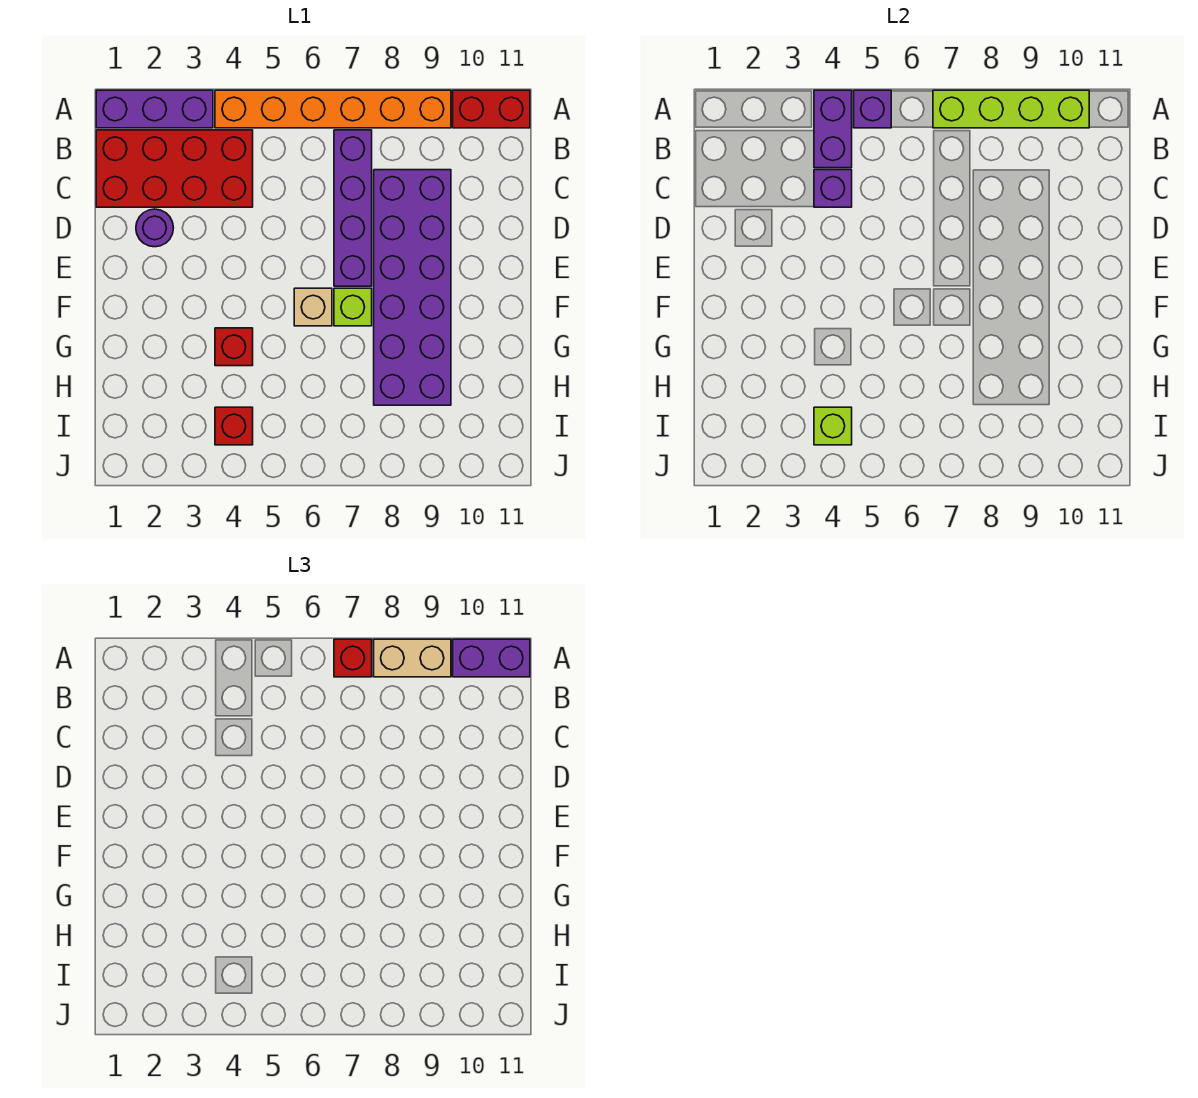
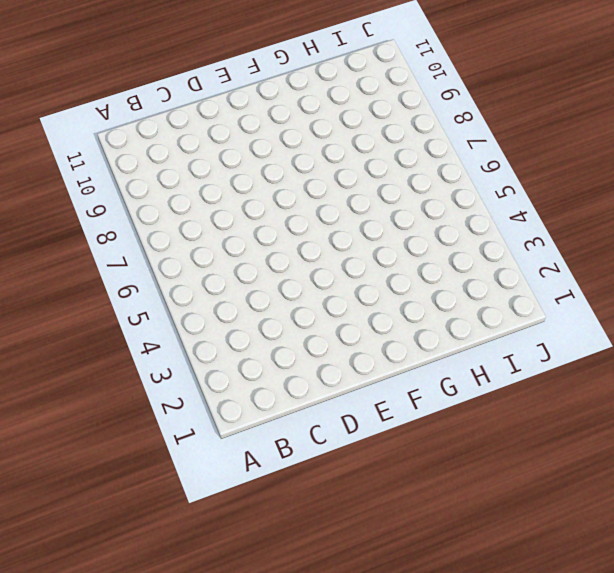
none -> purple 1x3 brick [96,90,213,128]
none -> orange 1x6 brick [215,90,451,128]
none -> red 1x2 brick [453,90,530,128]

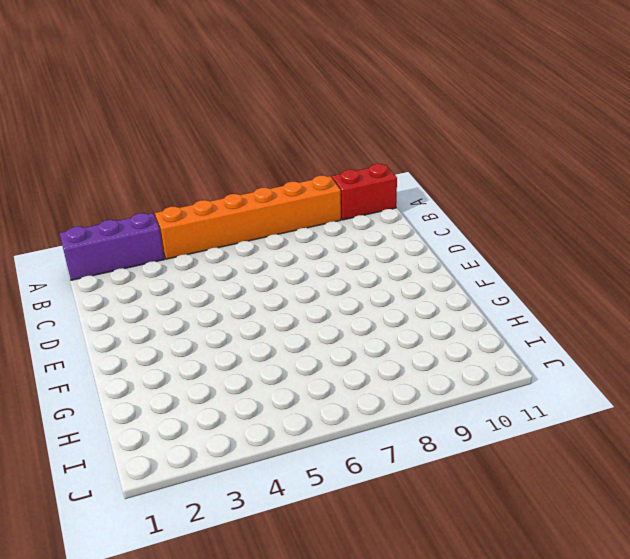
none -> red 2x4 brick [96,130,253,207]
none -> purple 1x4 brick [334,130,372,286]
none -> purple 2x6 brick [374,170,451,405]

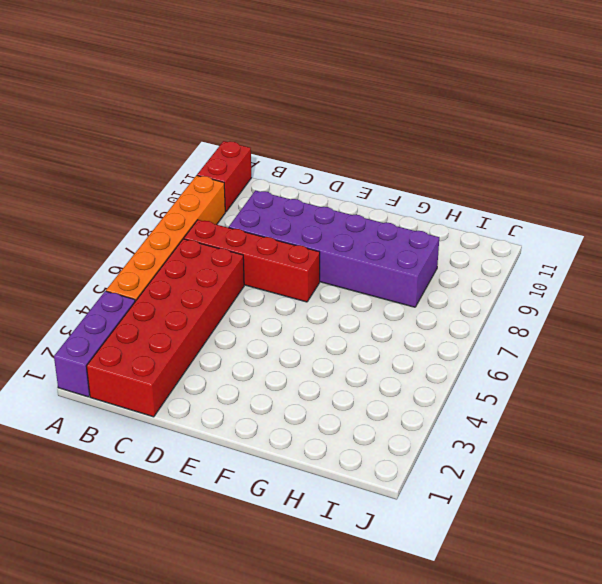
red 2x6 brick [87,239,244,417] -> red 2x4 brick [96,130,253,207]
red 1x4 brick [184,220,320,302] -> purple 1x4 brick [334,130,372,286]
none -> purple 1x1 round brick [136,209,173,247]
none -> tan 1x1 brick [294,288,332,326]
none -> lime 1x1 brick [334,288,372,326]

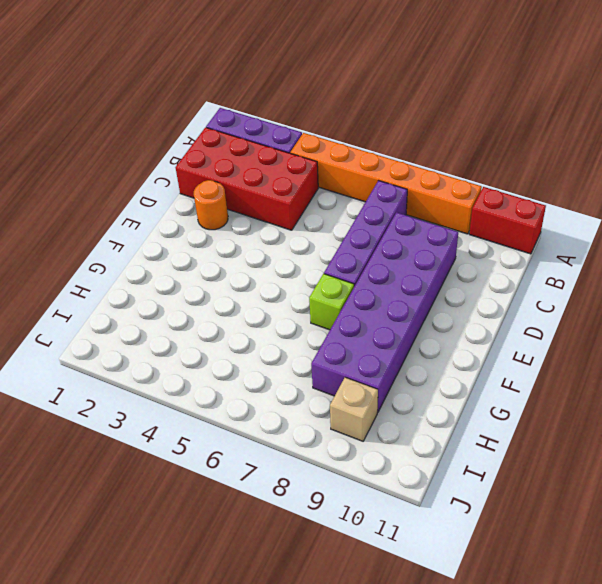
orange 1x1 round brick [194,180,228,230] -> purple 1x1 round brick [136,209,173,247]
tan 1x1 brick [330,377,378,441] -> tan 1x1 brick moved to [294,288,332,326]
none -> red 1x1 brick [215,328,253,366]
none -> red 1x1 brick [215,407,253,445]
none -> purple 1x2 brick [814,90,852,168]

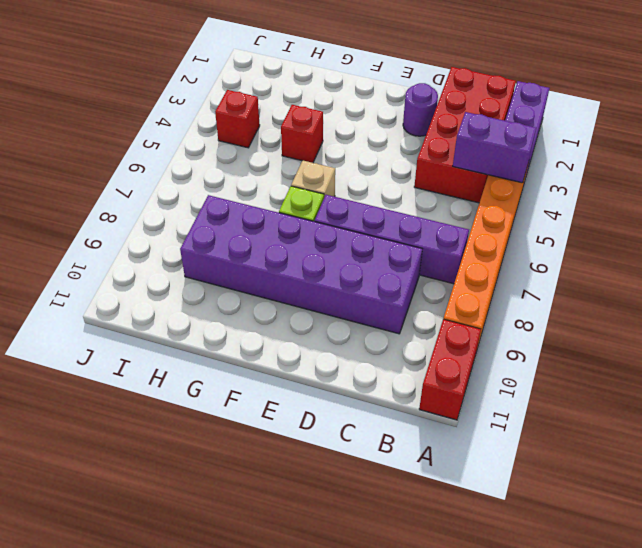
none -> purple 1x1 brick [854,90,891,128]
none -> lime 1x4 brick [933,90,1089,128]
none -> purple 1x1 brick [814,170,852,207]

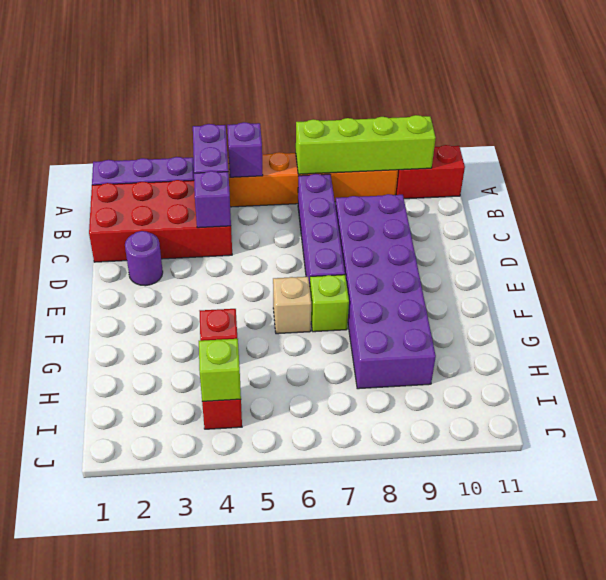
none -> red 1x1 brick [334,639,372,677]
none -> tan 1x2 brick [374,639,451,677]
none -> purple 1x2 brick [453,639,530,677]

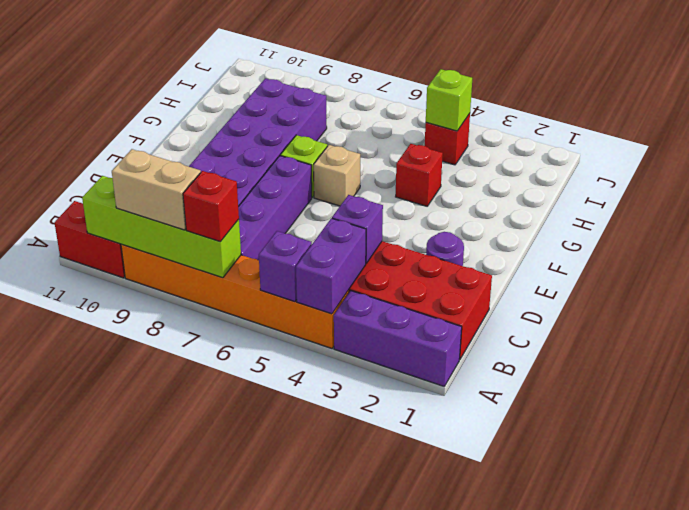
none -> purple 1x2 brick [453,639,530,677]

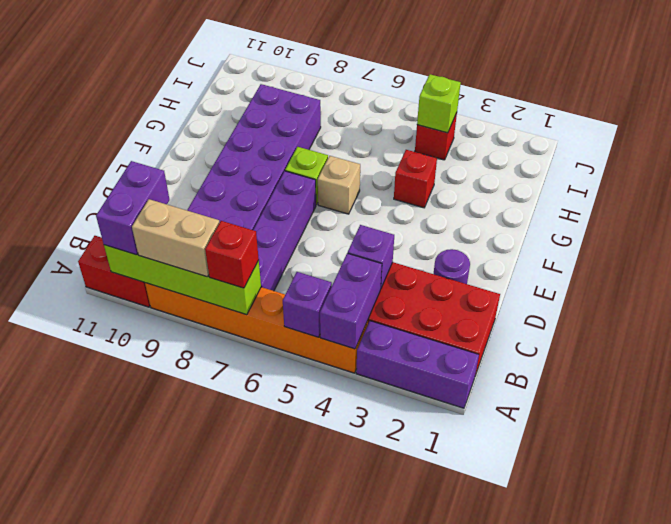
purple 1x2 brick [96,161,169,255] -> purple 1x2 brick turned to [453,639,530,677]

